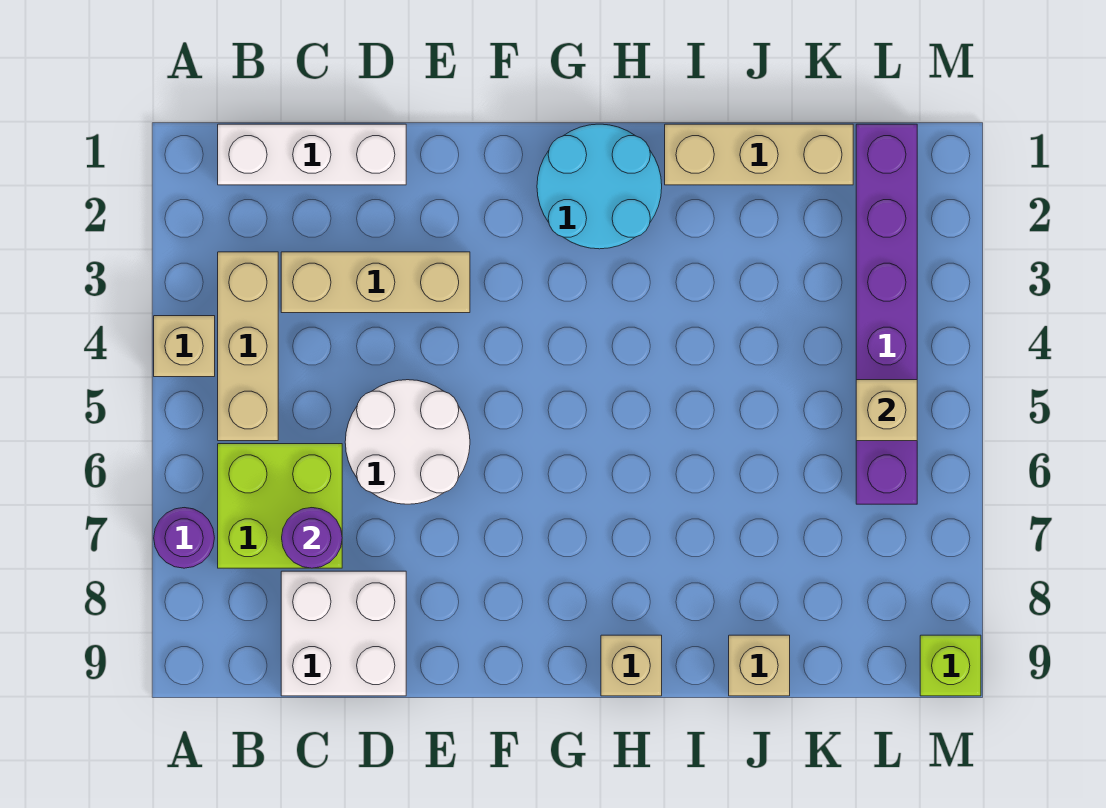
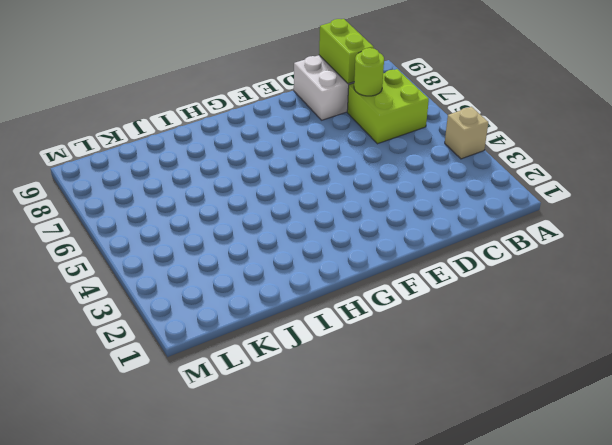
lime 1x1 round brick [354,48,384,96] -> purple 1x1 round brick [282,508,342,568]
lime 1x2 brick [319,19,374,84] -> none
none -> purple 1x1 round brick [154,508,214,568]
none -> white 1x3 brick [218,124,406,185]
none -> tan 1x3 brick [218,252,278,441]

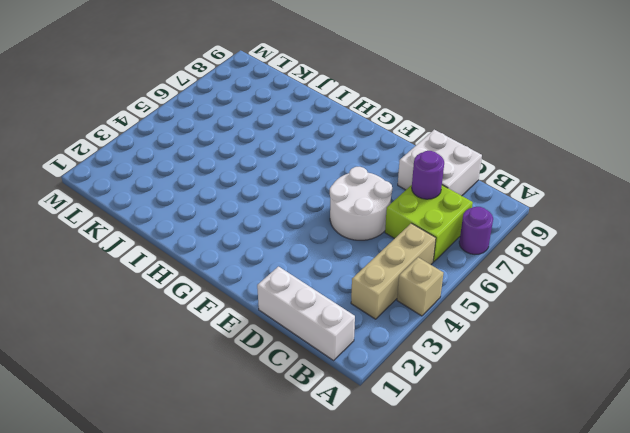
none -> tan 1x3 brick [281,252,470,313]
none -> cyan 2x2 round brick [537,124,662,249]
none -> tan 1x1 brick [601,635,662,696]

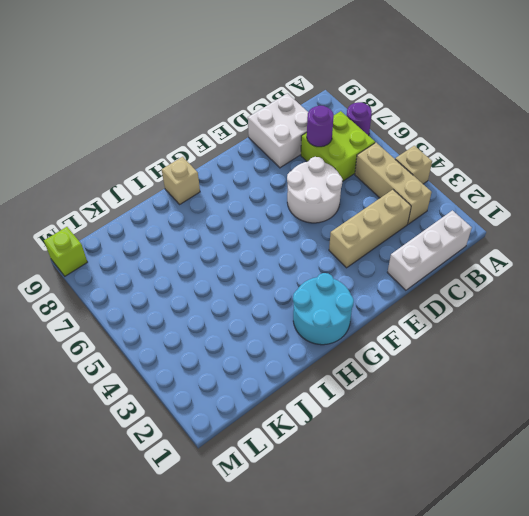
none -> tan 1x3 brick [665,124,853,185]
none -> tan 1x1 brick [729,635,790,696]
none -> purple 1x6 brick [856,124,917,504]

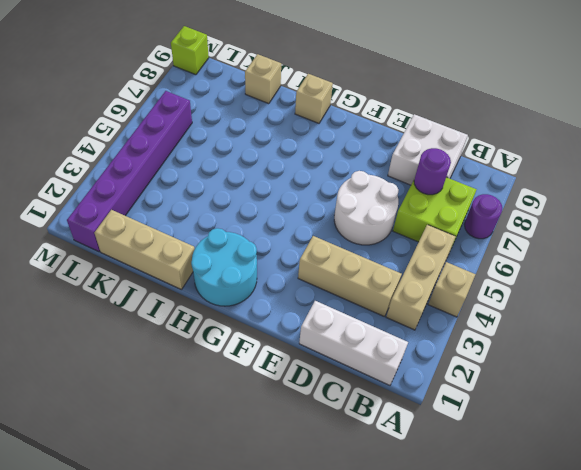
none -> tan 1x1 brick [856,380,917,441]

